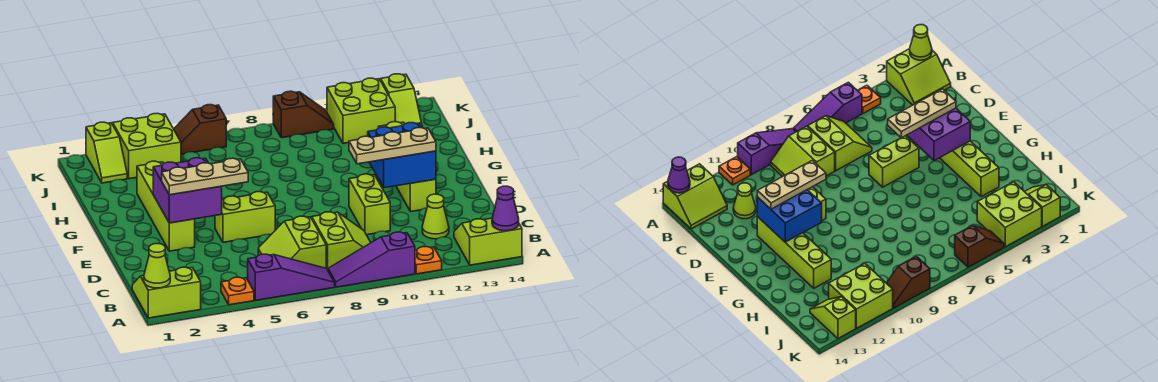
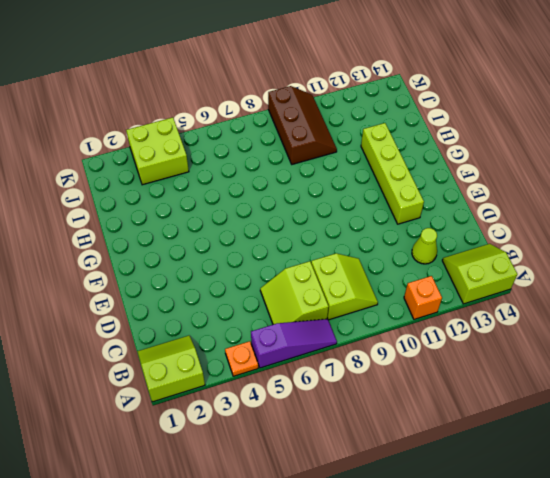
orange 1x1 brick [404,276,442,319] -> orange 1x1 plate [415,247,442,274]
brown 2x3 slope [268,86,337,164] -> brown 1x2 slope [273,91,334,138]
none -> purple 1x3 slope [328,232,415,287]
none -> lime 1x2 brick [349,174,390,235]
none -> lime 1x4 brick [137,161,195,251]

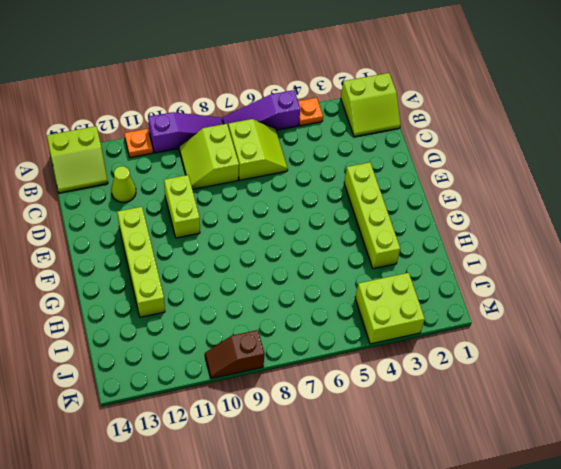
none -> lime 1x2 brick [215,192,275,242]
none -> lime 1x2 slope [86,122,127,183]
none -> lime 2x2 brick [327,78,395,143]

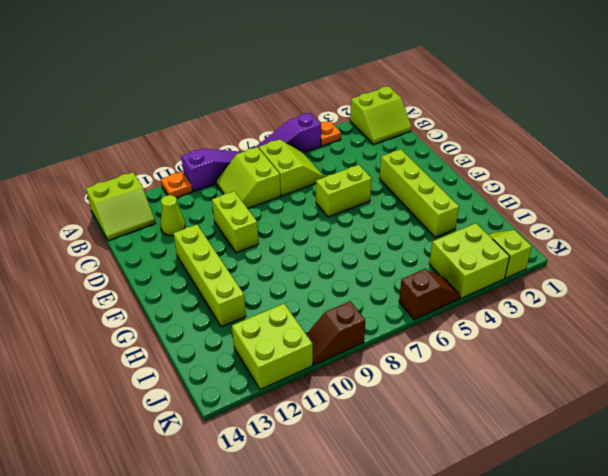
none -> lime 1x2 slope [381,74,422,125]
none -> lime 1x1 cone [144,244,170,288]
none -> purple 1x1 cone [492,186,519,231]

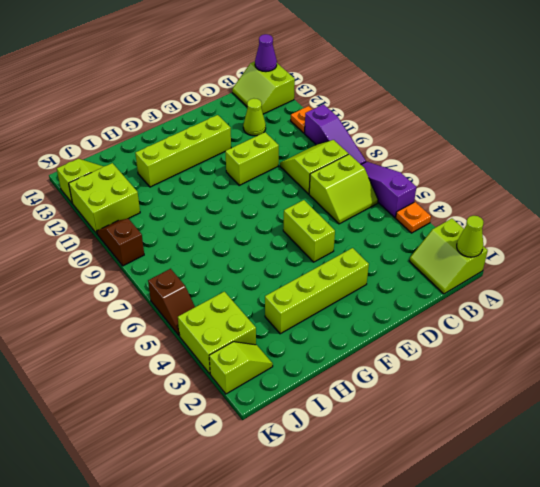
none -> purple 2x2 brick [153,158,222,223]
none -> blue 2x2 brick [368,123,436,188]
none -> tan 1x3 plate [162,158,248,195]

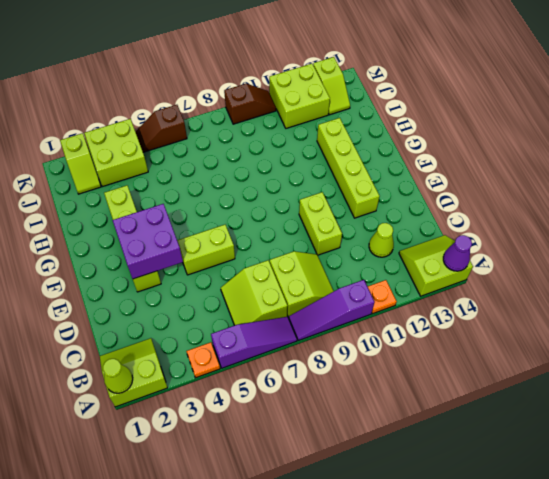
none -> blue 2x2 brick [368,123,436,188]
none -> tan 1x3 plate [162,158,248,195]
none -> tan 1x3 plate [349,128,436,164]

